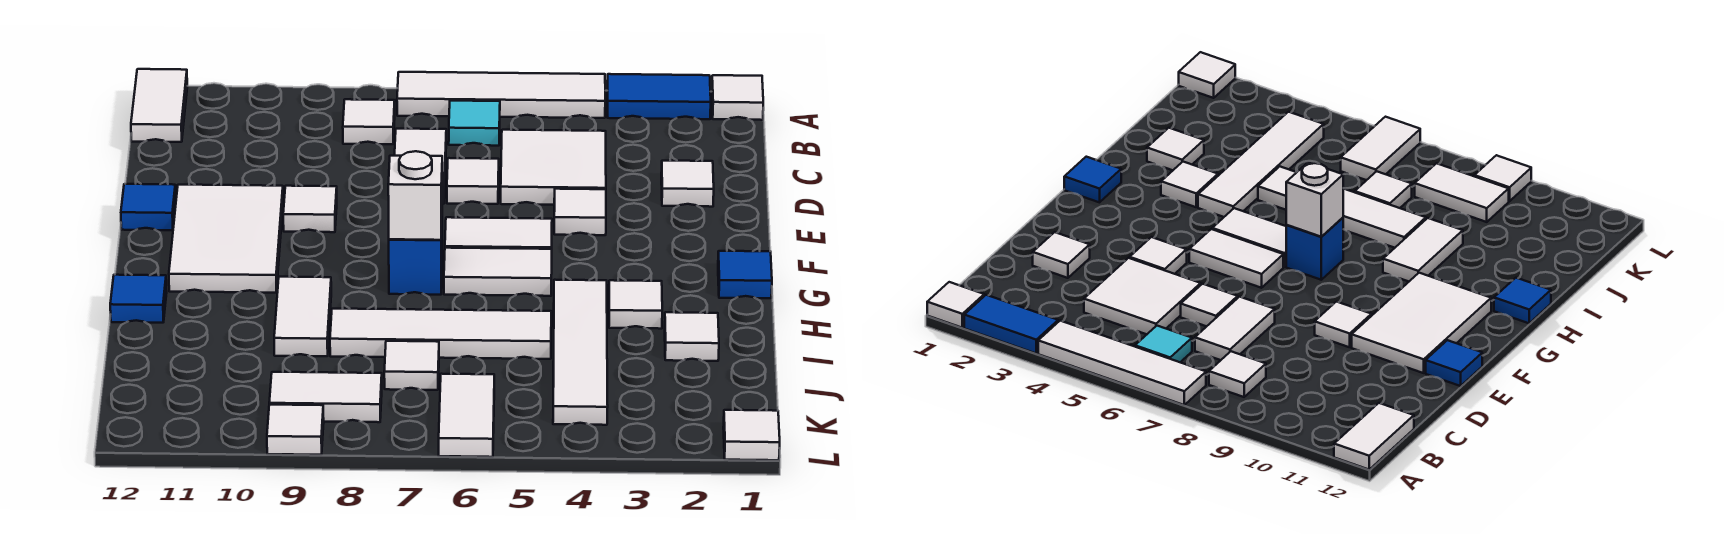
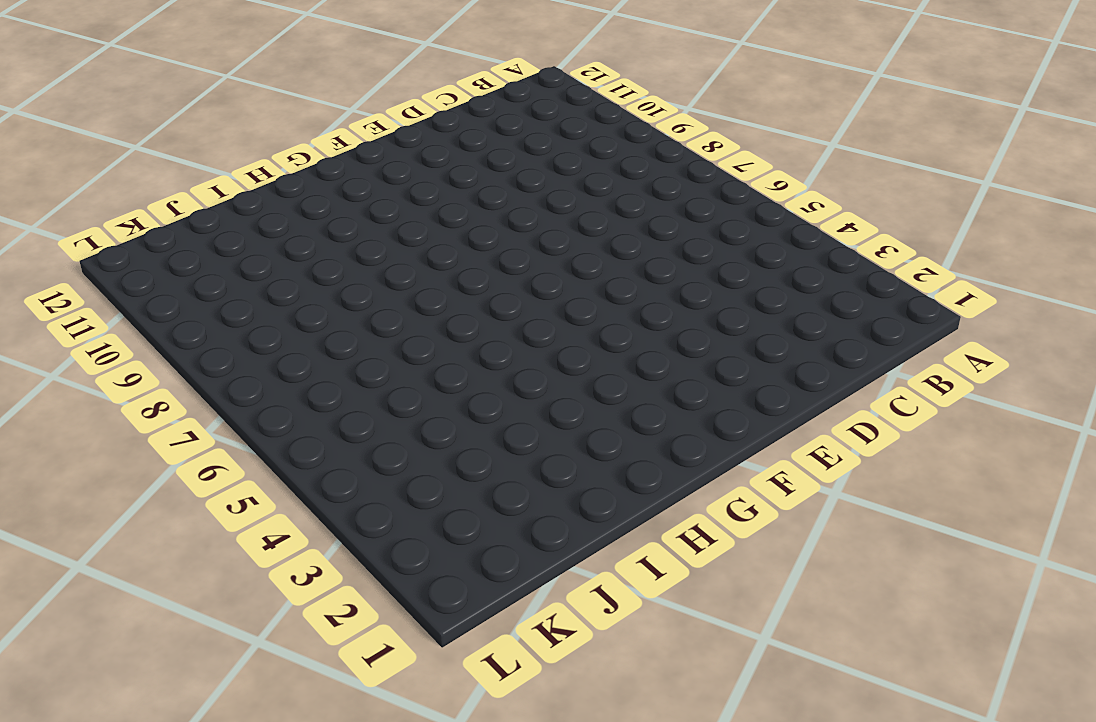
none -> white 1x1 tile [712,75,763,120]
none -> blue 1x2 tile [607,74,711,119]
none -> white 1x4 tile [397,72,605,118]
none -> white 1x2 tile [131,69,187,142]

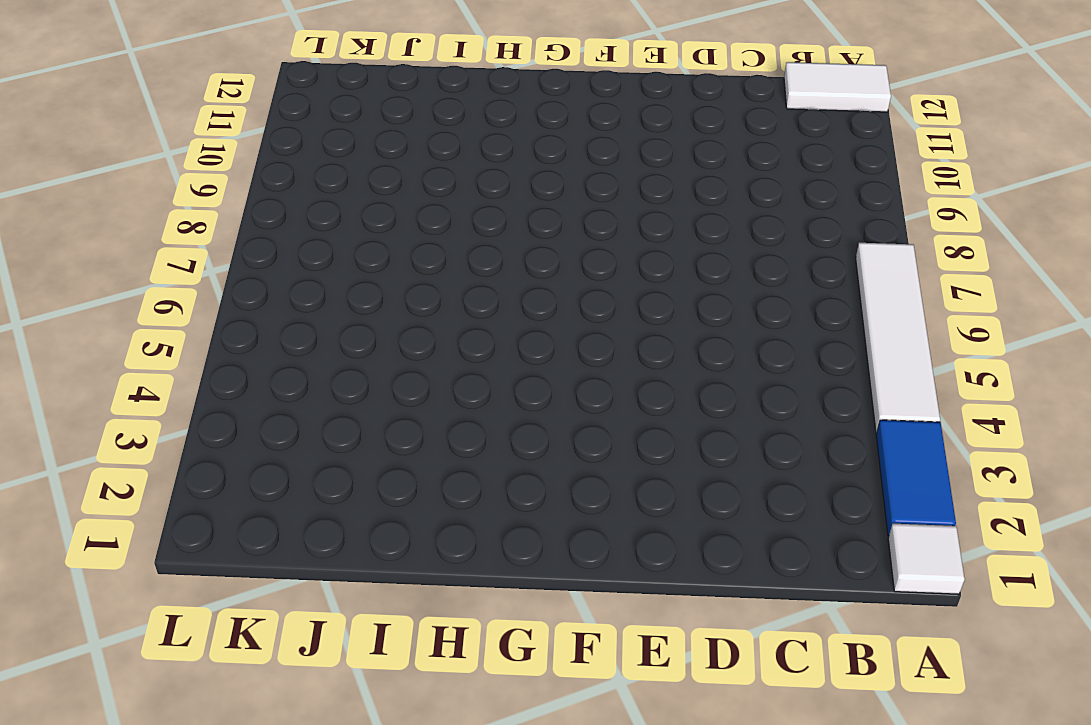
none -> cyan 1x1 tile [449,101,500,146]
none -> white 1x1 tile [343,99,395,144]
none -> white 2x2 tile [501,130,606,205]
none -> white 1x2 tile [395,129,446,204]

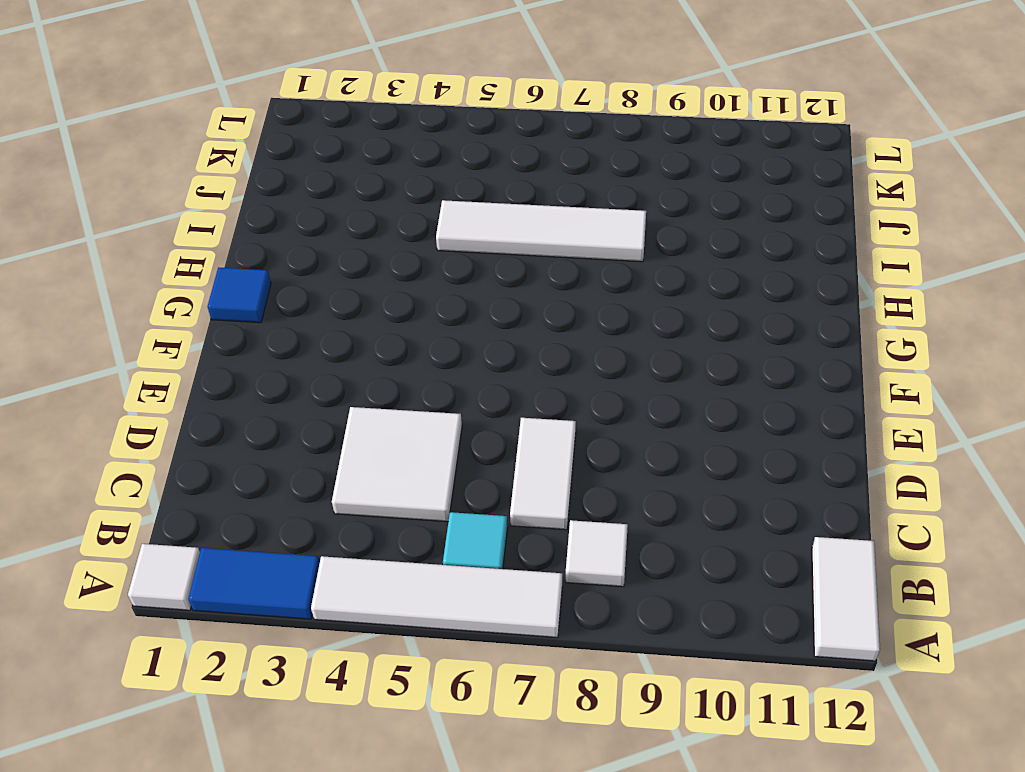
none -> white 1x1 tile [661,161,714,207]
none -> white 1x1 tile [447,158,499,204]
none -> white 1x1 tile [554,189,606,235]
none -> white 1x1 tile [283,186,337,232]

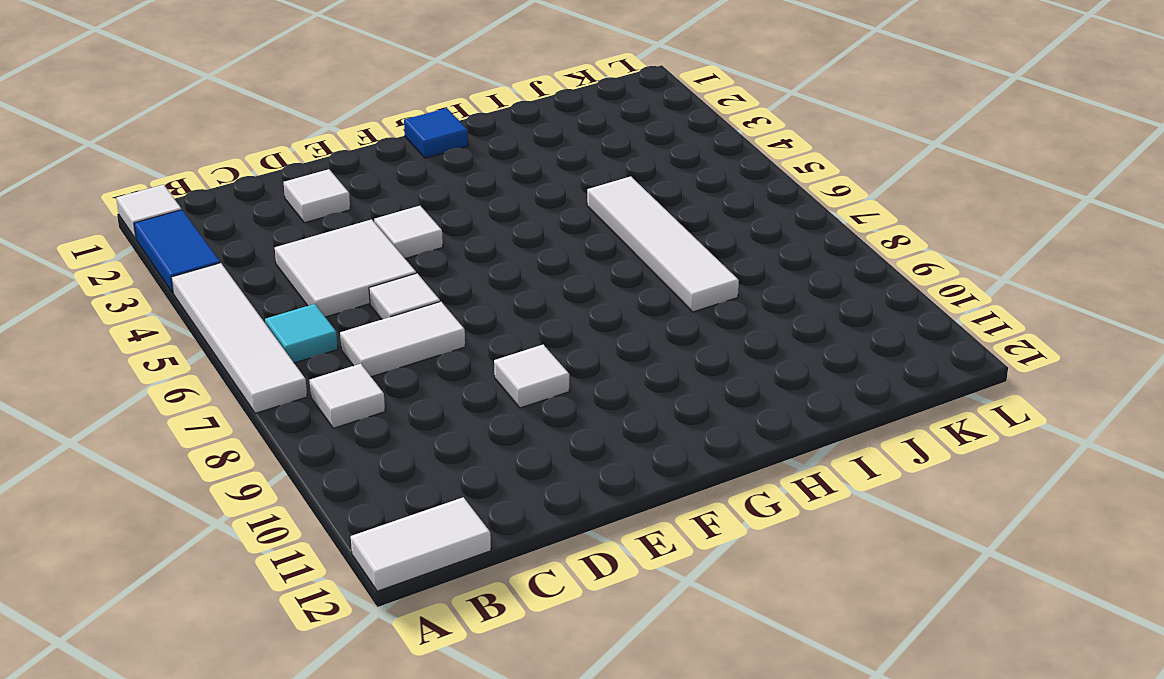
none -> white 2x3 tile [169,185,283,293]
none -> blue 1x1 tile [121,184,176,230]
none -> white 1x2 tile [445,217,552,249]
none -> white 1x2 tile [444,248,552,296]

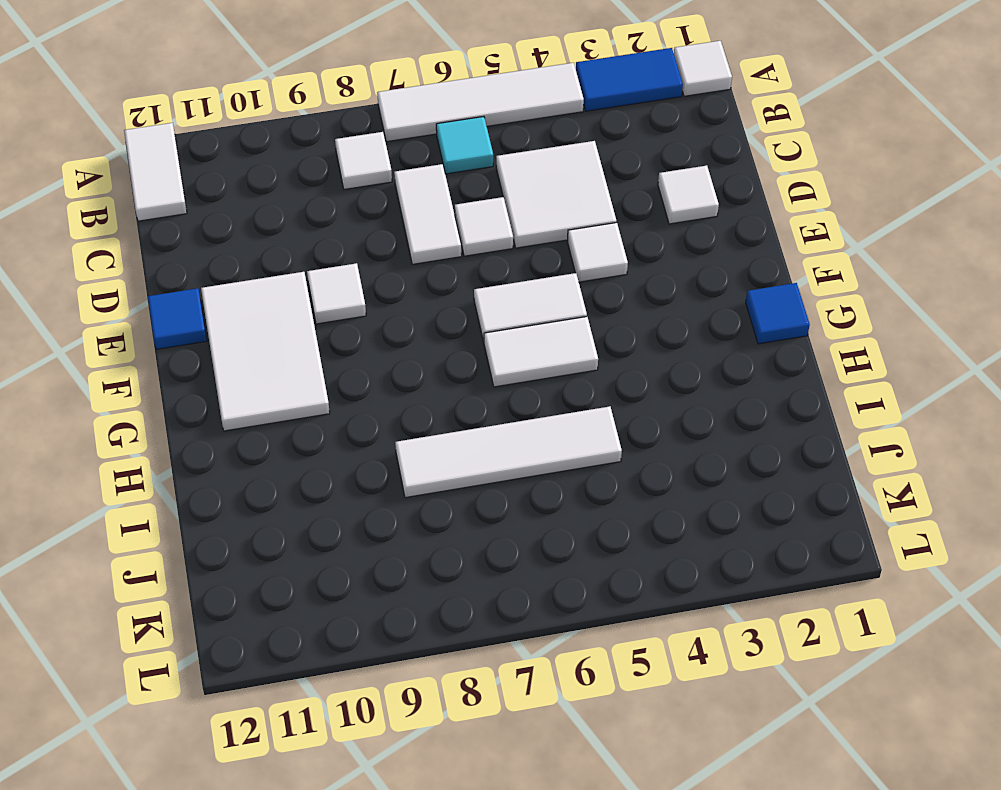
none -> blue 1x1 brick [389,235,442,295]
none -> white 1x1 tile [609,280,662,329]
none -> white 1x4 tile [553,280,608,425]
none -> white 1x2 tile [274,277,331,356]

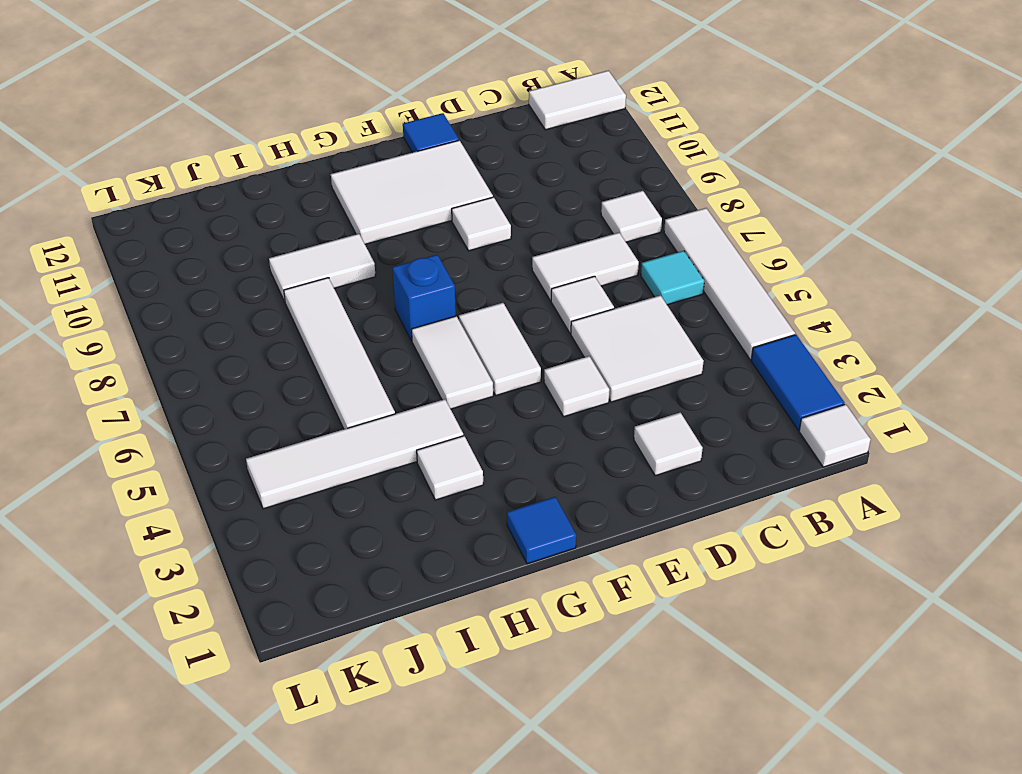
none -> blue 1x1 tile [110,275,167,323]
none -> white 1x1 tile [665,312,719,361]
none -> white 1x1 tile [384,341,439,390]
none -> white 1x2 tile [439,374,494,457]

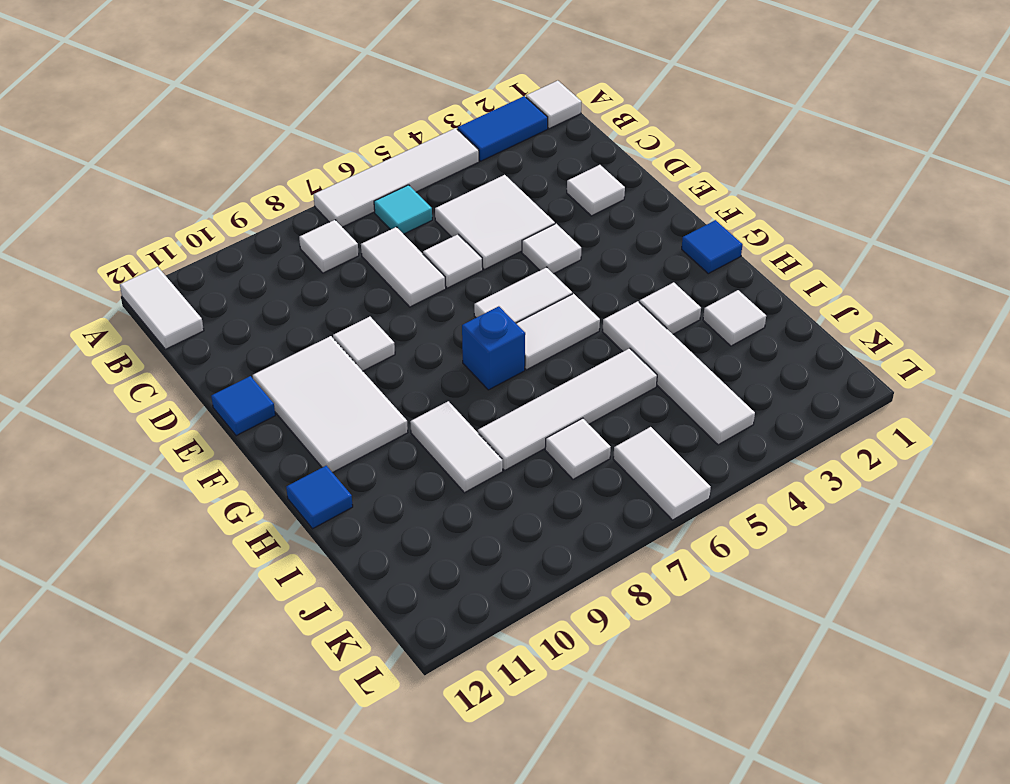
none -> white 1x2 tile [269,372,382,422]
none -> white 1x1 tile [723,410,780,460]
none -> white 1x1 tile [267,405,324,455]
none -> white 1x1 brick [388,151,442,240]

